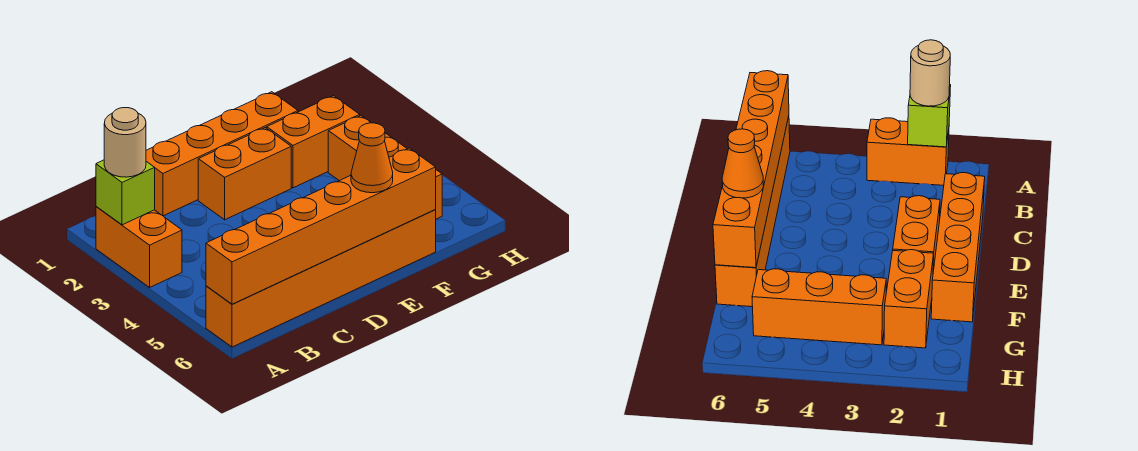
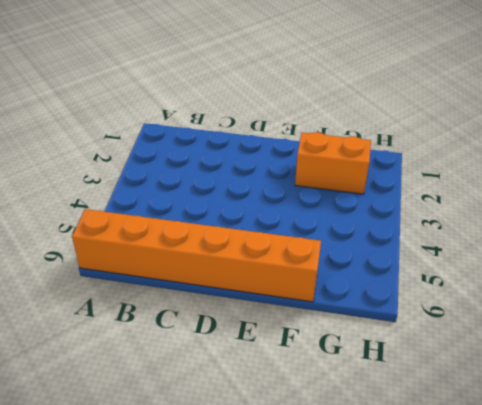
none -> orange 1x2 brick [96,207,182,287]
none -> orange 1x4 brick [146,92,298,216]

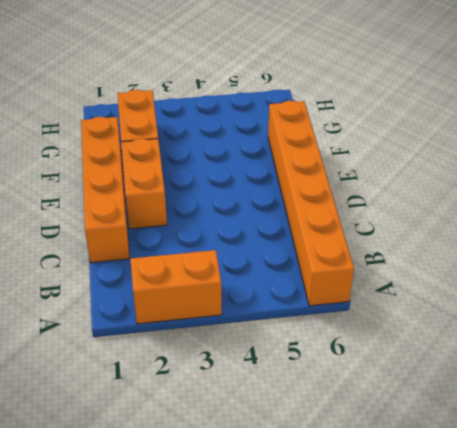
none -> orange 1x3 brick [328,116,442,219]
none -> lime 1x1 brick [96,160,155,225]

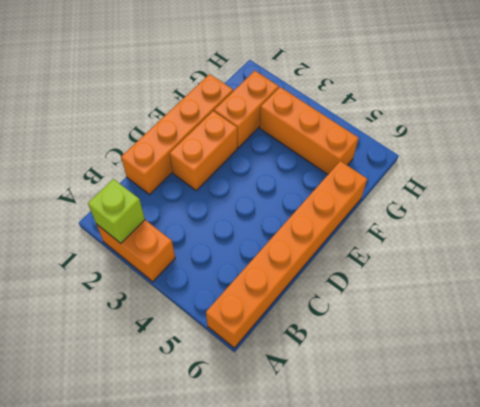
none -> orange 1x6 brick [206,148,436,304]
none -> tan 1x1 round brick [104,108,146,177]

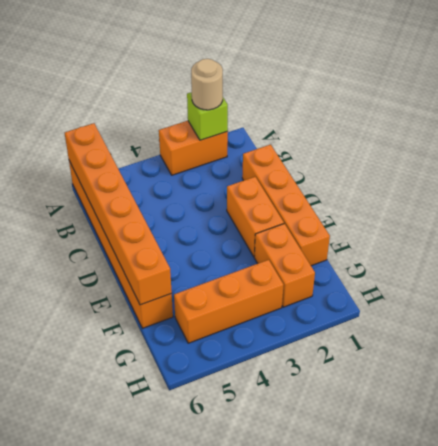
none -> orange 1x1 cone [351,123,393,193]

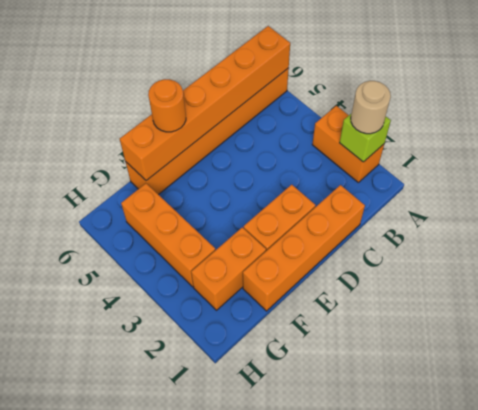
orange 1x1 round brick [148,79,186,132] -> orange 1x1 cone [351,123,393,193]

